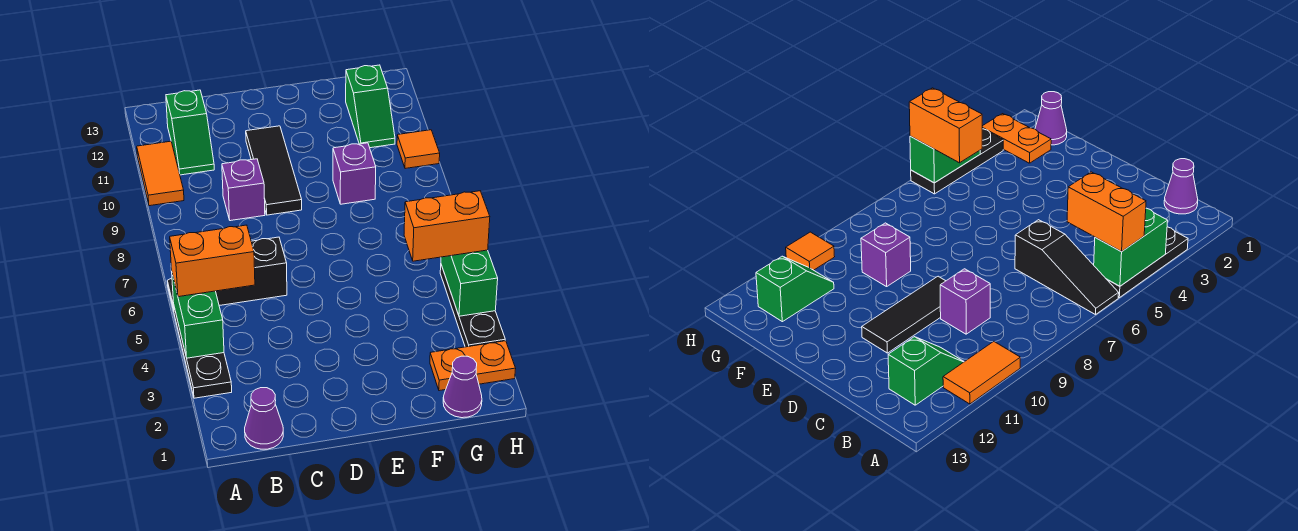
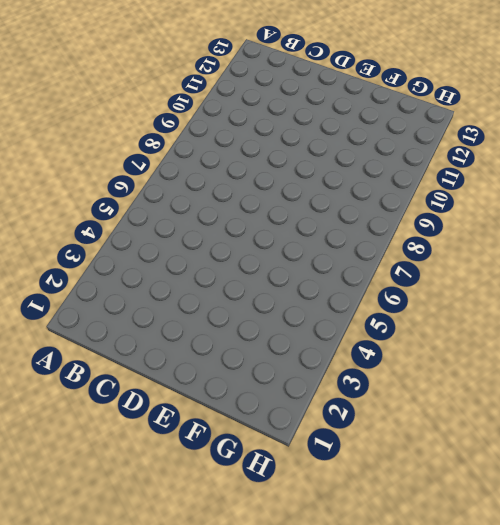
none -> black 1x3 plate [174,307,232,398]
none -> black 1x3 slope [167,237,287,311]
none -> orange 1x2 tile [137,141,184,206]

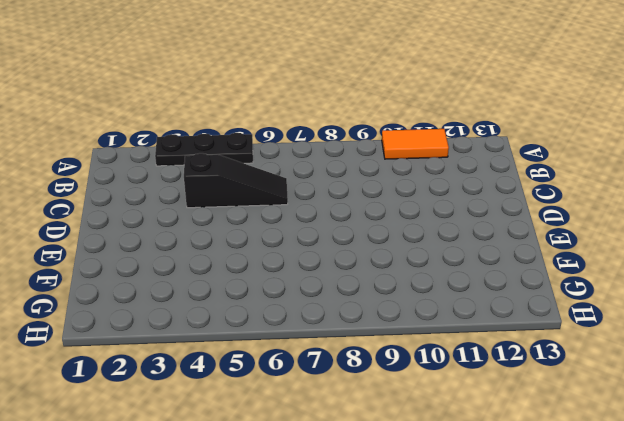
black 1x3 slope [184,153,288,208] -> black 1x3 slope turned to [167,237,287,311]
none -> purple 1x1 cone [245,388,283,449]
none -> green 1x2 slope [166,90,214,175]
none -> purple 1x1 brick [222,159,265,221]

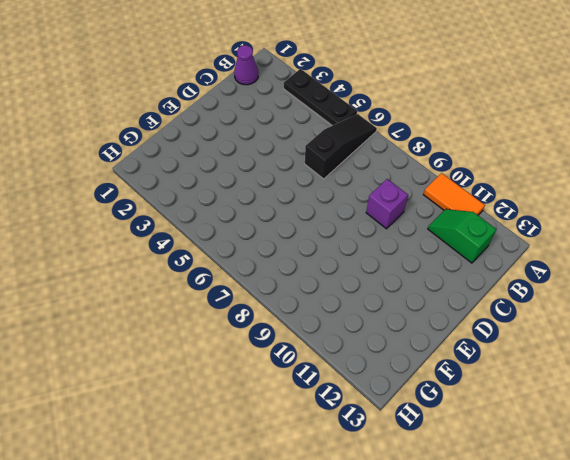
none -> black 1x3 tile [246,126,302,215]
none -> purple 1x1 brick [333,143,376,204]
none -> purple 1x1 cone [443,356,482,418]

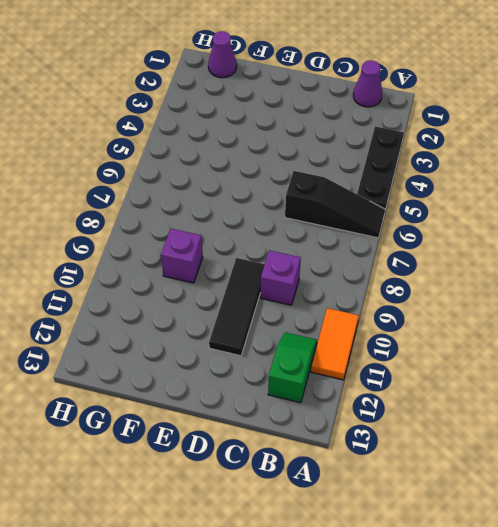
none -> orange 1x2 plate [430,341,516,391]
none -> green 1x2 slope [346,65,395,148]
none -> black 1x3 plate [440,265,505,347]

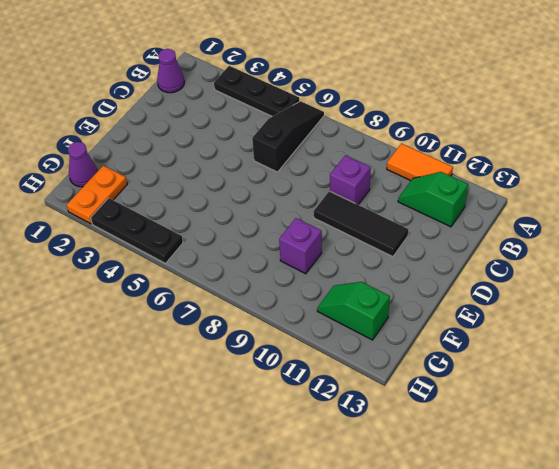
none -> orange 1x1 tile [397,130,440,169]
none -> green 1x2 brick [172,274,224,358]
none -> green 1x2 brick [441,250,498,316]

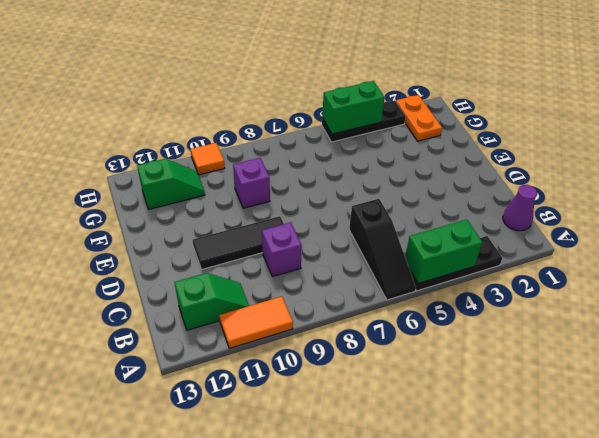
none -> purple 1x1 cone [443,356,482,418]
none -> orange 1x2 brick [170,225,255,297]
none -> orange 1x2 brick [404,191,490,261]

